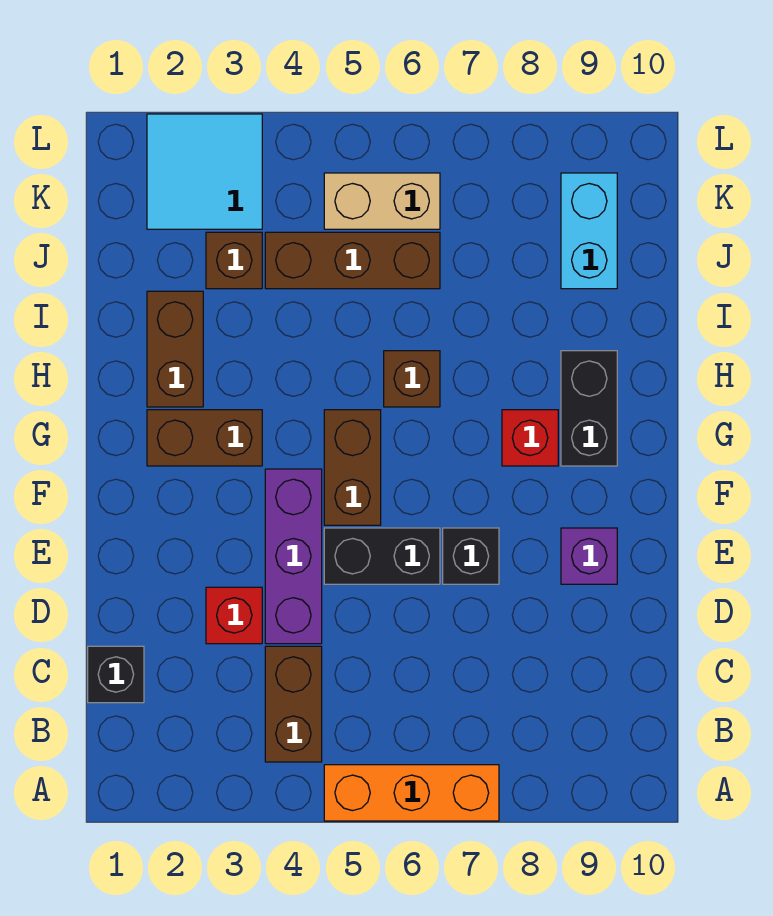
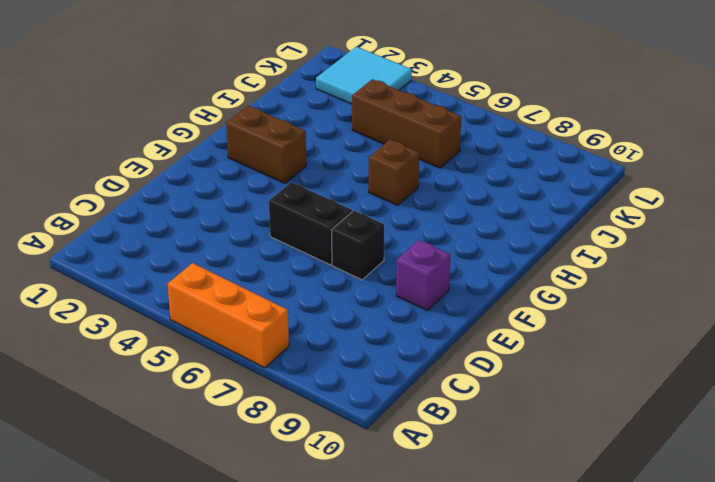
none -> brown 1x2 brick [265,646,322,762]
none -> black 1x1 brick [88,646,144,703]
none -> red 1x1 brick [206,587,262,644]

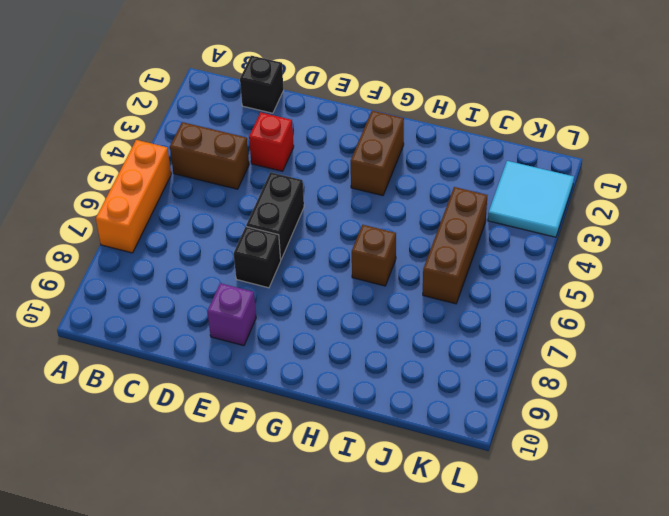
none -> purple 1x3 brick [265,469,322,644]
none -> brown 1x2 brick [324,410,381,525]
none -> red 1x1 brick [502,410,558,466]

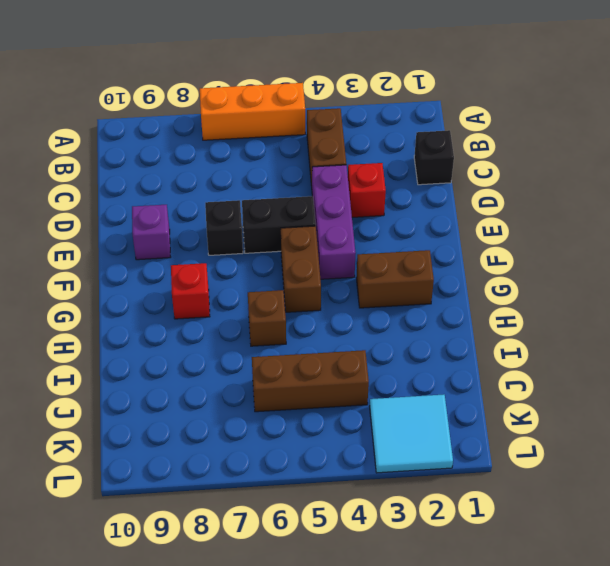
none -> black 1x2 brick [561,351,617,466]
none -> brown 1x2 brick [147,291,203,407]
none -> brown 1x1 brick [206,232,262,289]

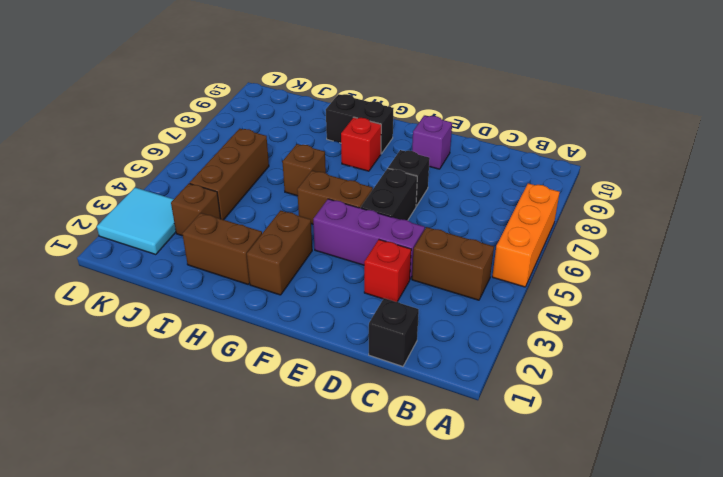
none -> cyan 1x2 brick [561,173,617,289]
none -> tan 1x2 brick [324,173,440,229]

